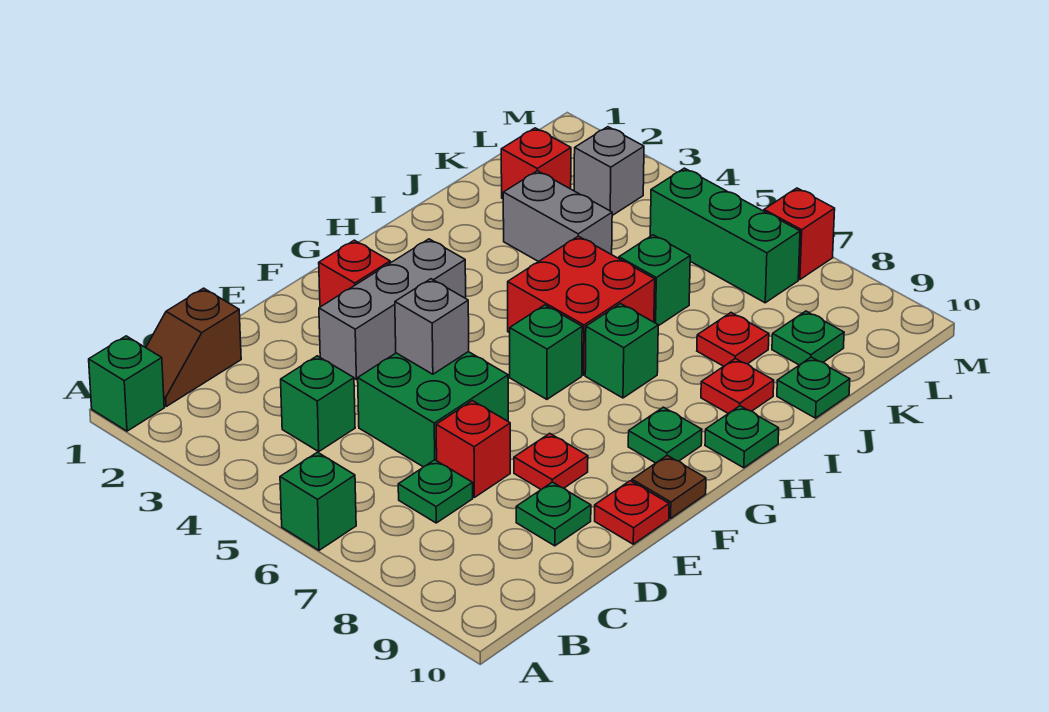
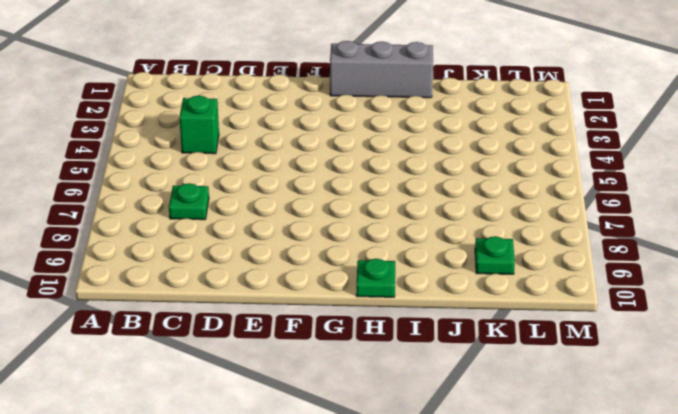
grey 1x3 brick [330,41,433,98] -> grey 1x3 brick moved to [319,239,466,379]
none -> green 1x1 brick [89,336,164,431]
none -> green 1x1 brick [280,452,356,550]
none -> brown 1x2 slope [146,288,241,407]

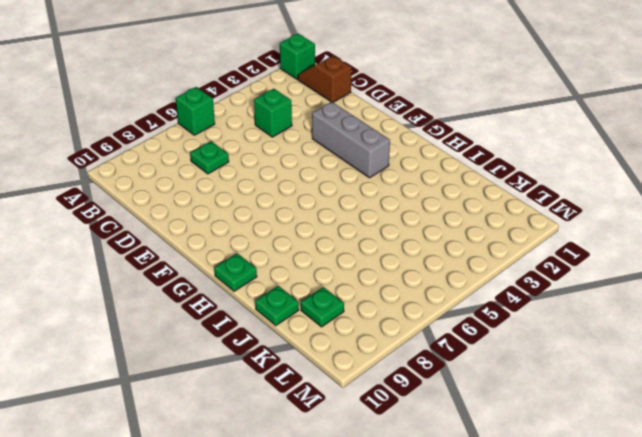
none -> green 2x2 brick [358,352,508,467]
none -> red 1x1 brick [436,401,510,497]
none -> green 1x1 plate [516,482,591,546]

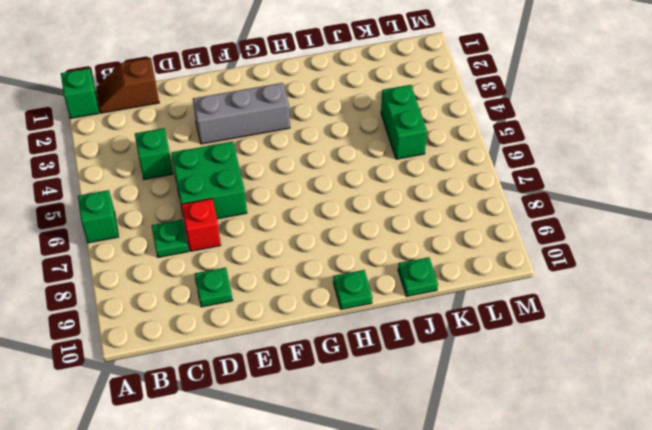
green 1x2 brick [381,85,427,159] -> none
none -> red 1x1 plate [514,433,588,489]
none -> red 1x1 plate [595,481,669,544]
none -> red 1x1 brick [319,240,390,307]

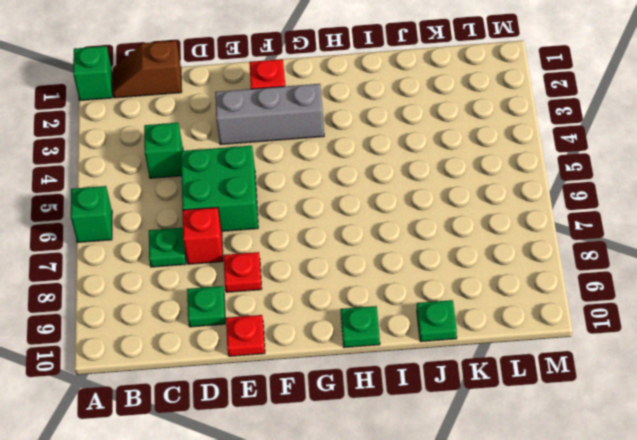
none -> brown 1x1 plate [632,455,706,518]
none -> green 1x1 brick [510,305,582,399]
none -> green 1x1 plate [628,407,702,463]

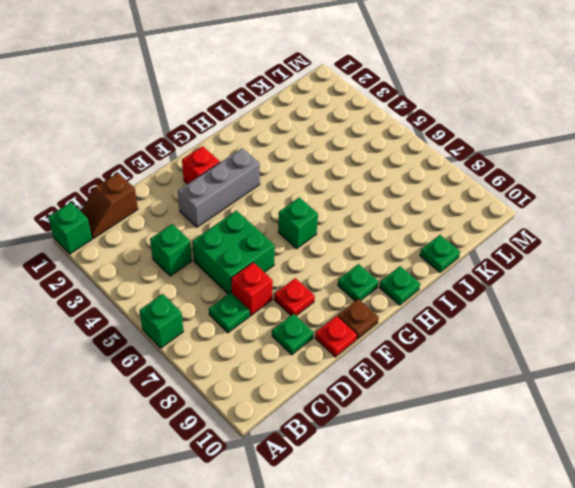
none -> red 2x2 brick [508,236,655,375]
none -> green 1x1 brick [585,304,658,398]
none -> red 1x1 plate [701,359,774,413]

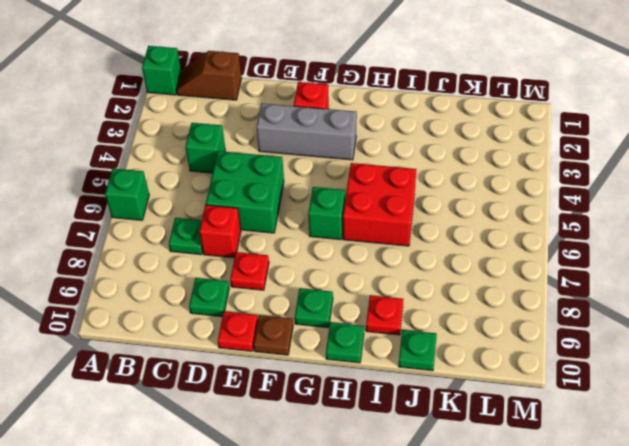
none -> green 1x1 brick [585,304,658,398]
none -> grey 1x2 brick [503,171,612,262]
none -> green 1x1 brick [619,235,690,326]

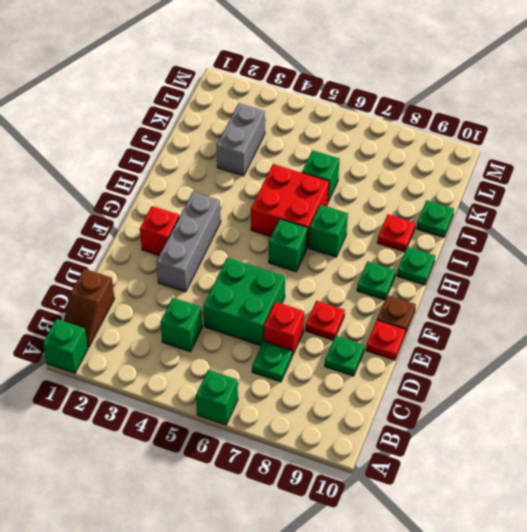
grey 1x2 brick [217,103,265,176] -> grey 1x2 brick turned to [503,171,612,262]
none -> red 1x1 plate [697,313,769,366]
none -> red 1x1 brick [501,128,571,199]
none -> green 1x1 plate [772,311,844,365]

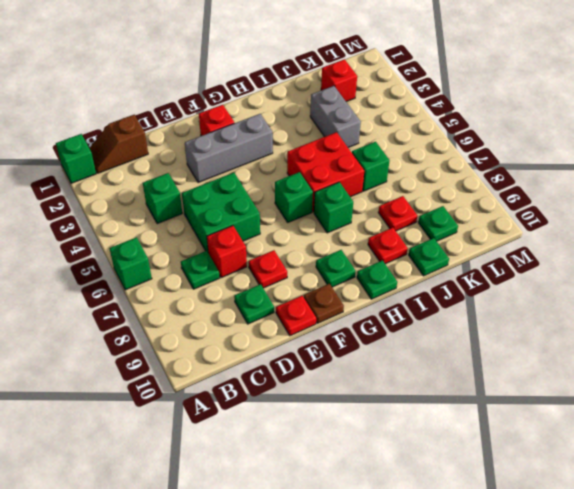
none -> grey 1x1 brick [574,127,644,215]
none -> green 1x3 brick [650,168,800,303]
none -> red 1x1 brick [764,188,835,280]

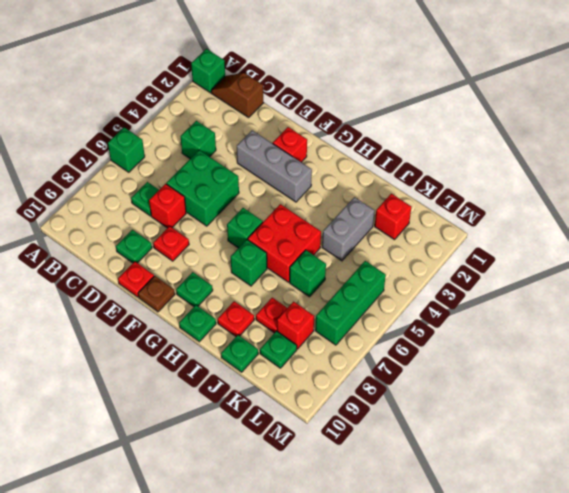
red 1x1 brick [277,302,314,349] -> red 1x1 brick moved to [764,188,835,280]
none -> grey 1x1 brick [574,127,644,215]
none -> grey 1x1 brick [395,279,469,374]

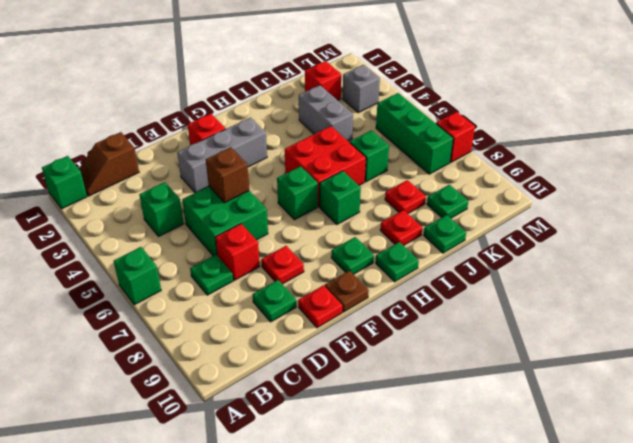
brown 1x1 brick [206,147,249,203] -> grey 1x1 brick [395,279,469,374]

